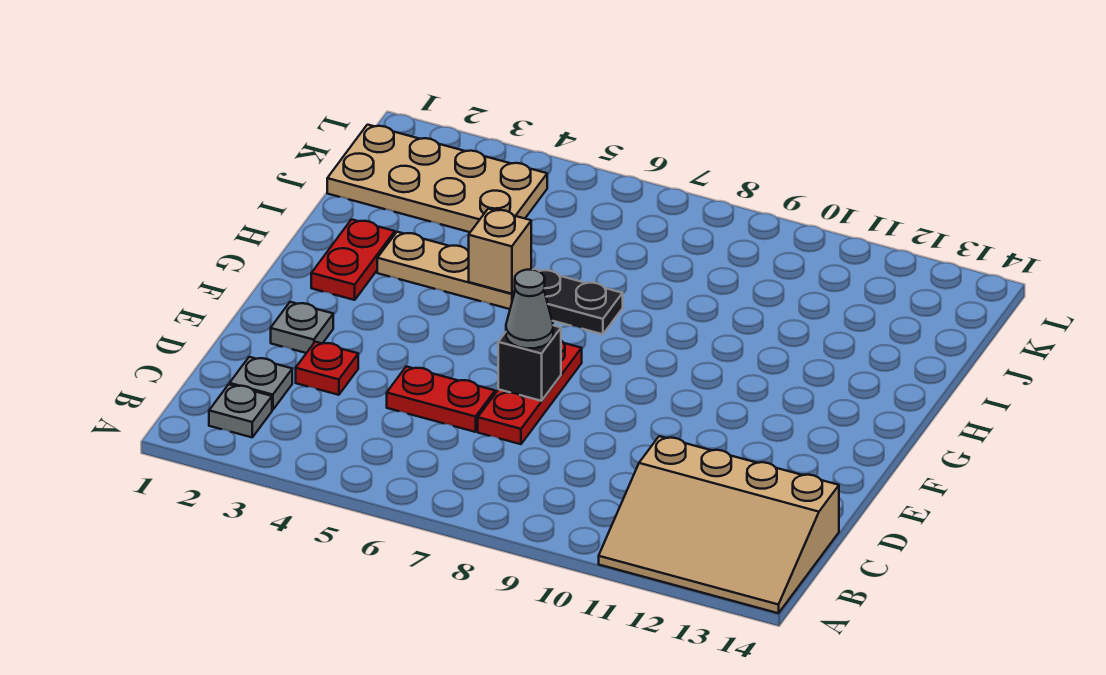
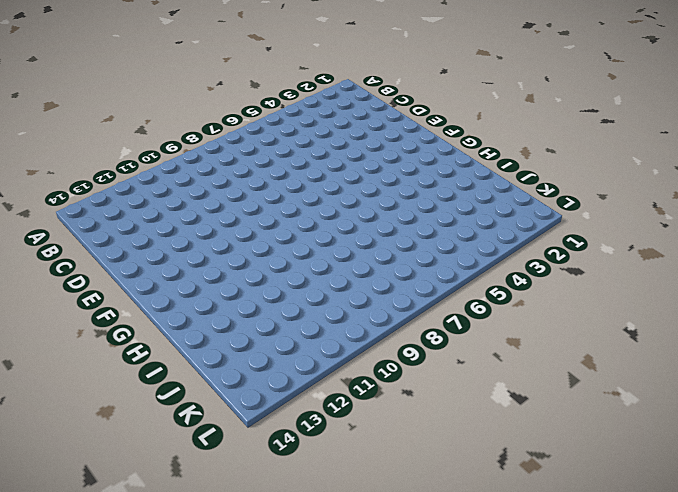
none -> tan 3x4 slope [599,436,839,613]
none -> grey 1x1 plate [209,384,272,437]
none -> grey 1x1 plate [230,357,292,410]

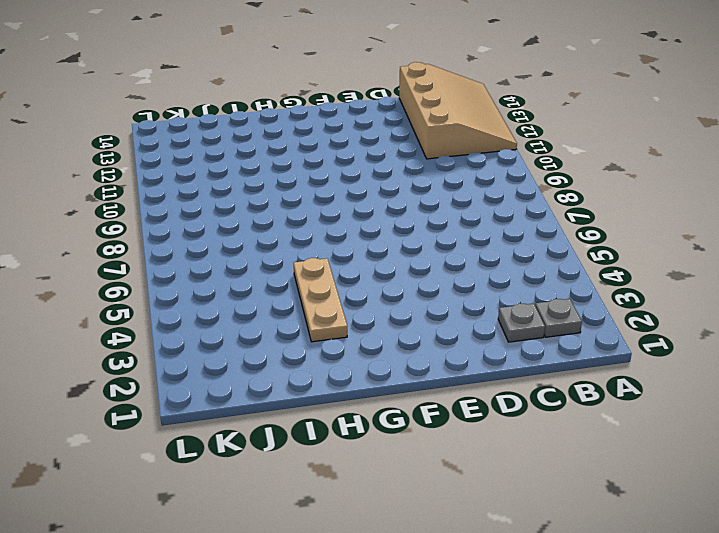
none -> red 1x1 plate [296,342,358,395]
none -> red 1x2 plate [387,366,495,432]
none -> red 1x3 plate [478,341,582,444]

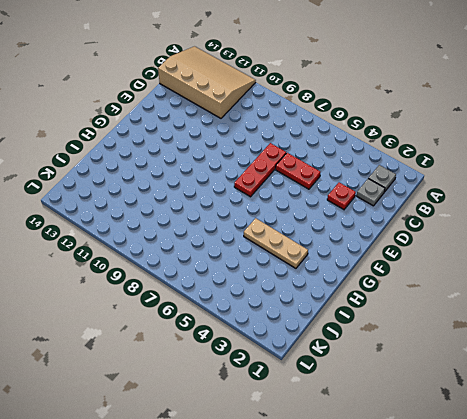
none -> grey 1x1 plate [271,302,333,353]
none -> red 1x2 plate [311,219,395,300]
none -> black 1x2 plate [533,269,623,334]

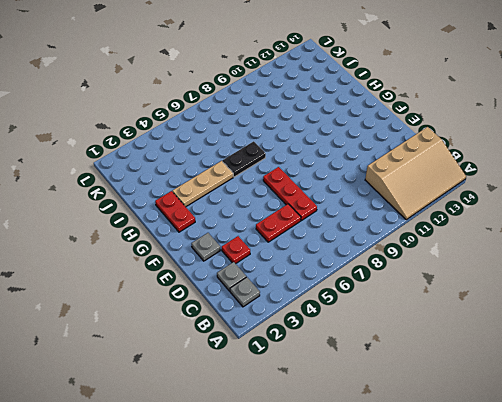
none -> tan 2x4 plate [327,125,547,232]
none -> black 1x1 brick [498,325,561,401]
none -> tan 1x1 brick [469,209,531,294]

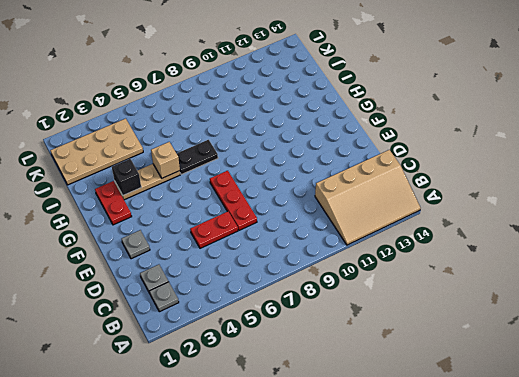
black 1x1 brick [112,159,141,195] -> black 1x1 brick moved to [498,325,561,401]
none -> red 1x1 plate [296,342,358,395]
none -> grey 1x1 cone [506,270,553,349]

